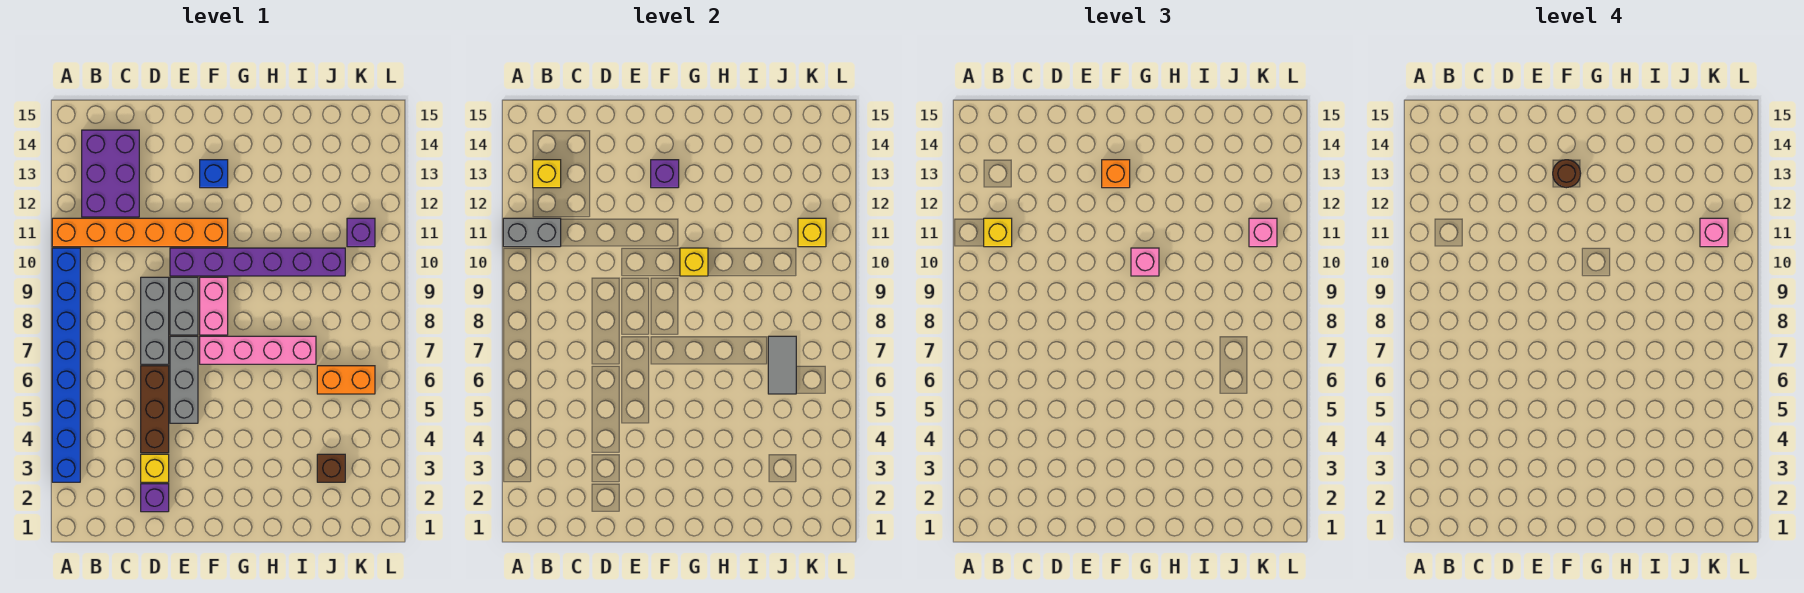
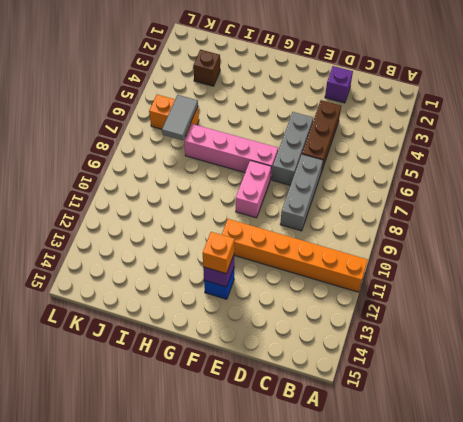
none -> blue 1x8 brick [52,248,80,482]
none -> purple 2x3 brick [82,130,139,217]
none -> yellow 1x1 brick [141,454,169,482]

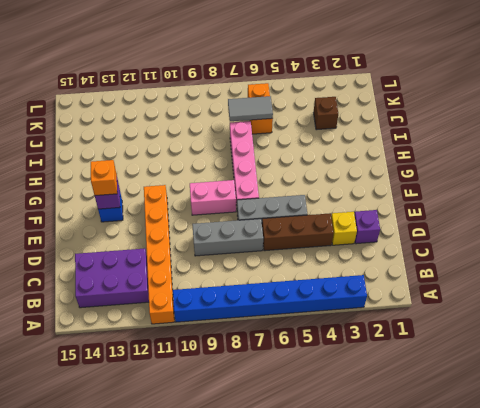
none -> grey 1x2 brick [170,277,198,335]
none -> purple 1x6 brick [170,248,345,276]
none -> purple 1x1 brick [347,218,375,247]

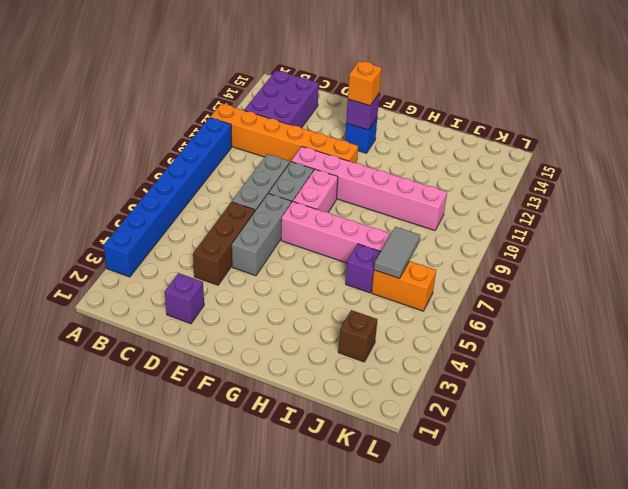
pink 1x6 brick [291,147,447,230] -> purple 1x6 brick [170,248,345,276]
purple 1x1 brick [346,244,381,293] -> purple 1x1 brick moved to [347,218,375,247]
none -> yellow 1x1 brick [141,454,169,482]
none -> grey 1x2 brick [503,218,561,247]
none -> yellow 1x1 brick [533,160,561,188]

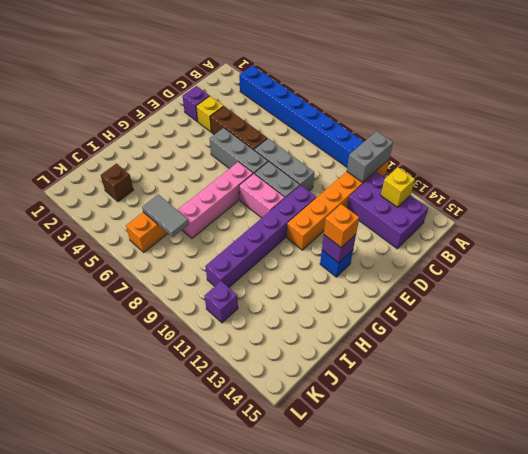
none -> yellow 1x1 brick [680,248,708,276]
none -> yellow 1x1 brick [798,218,826,247]
none -> yellow 1x1 brick [984,218,1012,247]

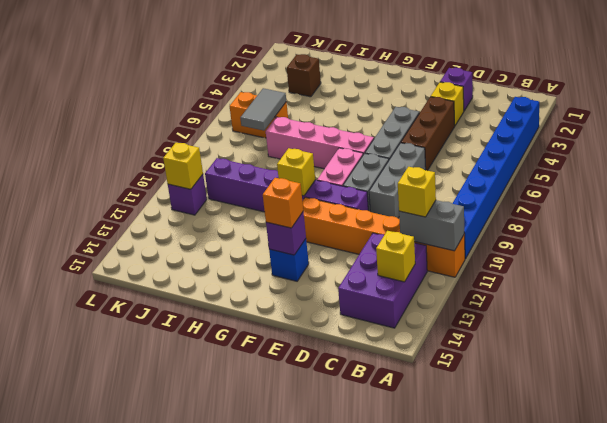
none -> pink 1x1 brick [1131,248,1159,276]
none -> pink 1x1 brick [1249,218,1277,247]
none -> brown 1x1 round brick [1553,160,1581,188]

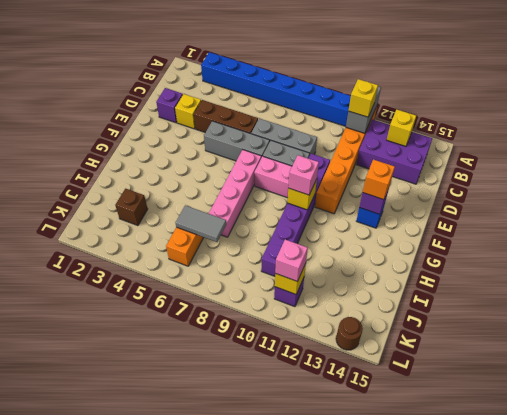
brown 1x1 round brick [336,317,363,350] -> brown 1x1 round brick moved to [1553,160,1581,188]
none -> pink 1x1 brick [1700,218,1728,247]

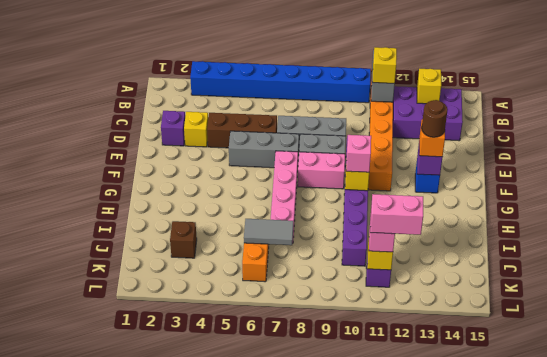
pink 1x2 brick [370,194,423,235] -> pink 1x1 brick [1700,218,1728,247]

